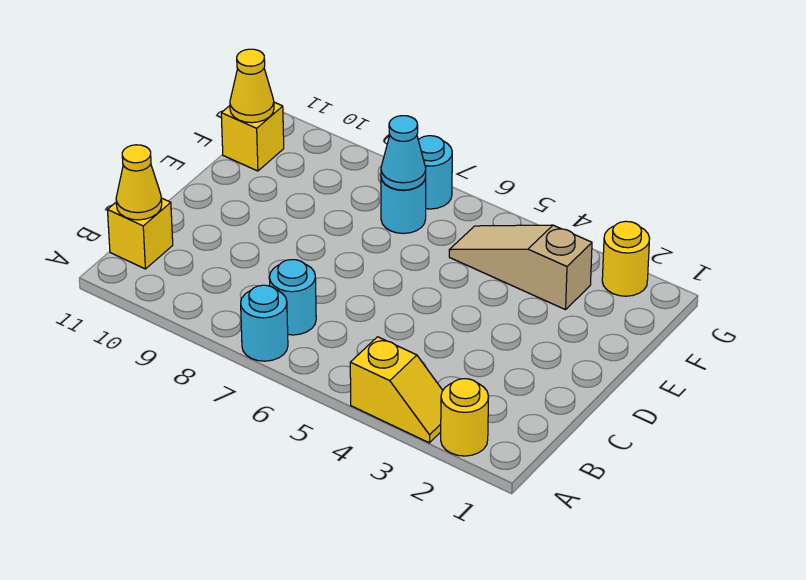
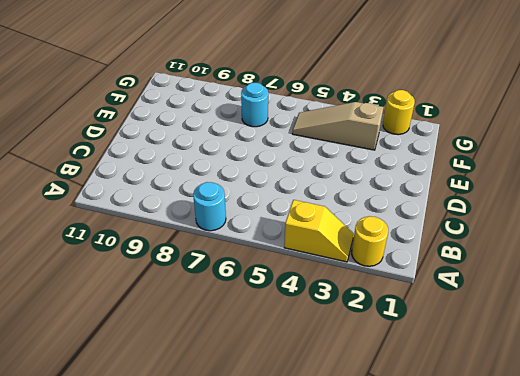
none -> cyan 1x1 round brick [269,260,316,335]
none -> yellow 1x1 brick [108,198,173,269]
none -> yellow 1x1 brick [221,102,284,171]

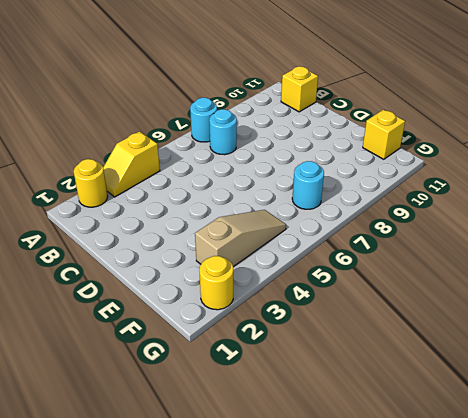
none -> cyan 1x1 round brick [418,136,452,209]
none -> yellow 1x1 cone [116,145,162,220]
none -> cyan 1x1 cone [381,116,426,190]

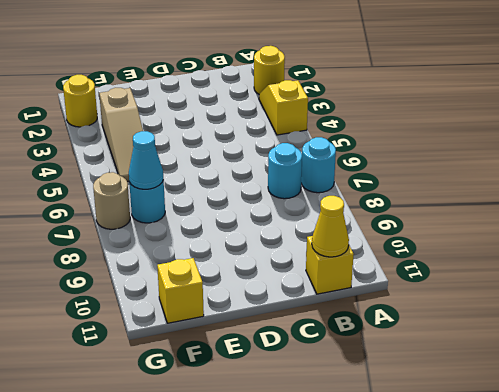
tan 1x1 round brick [93,172,130,229] -> cyan 1x1 round brick [418,136,452,209]
none -> yellow 1x1 cone [230,49,274,123]

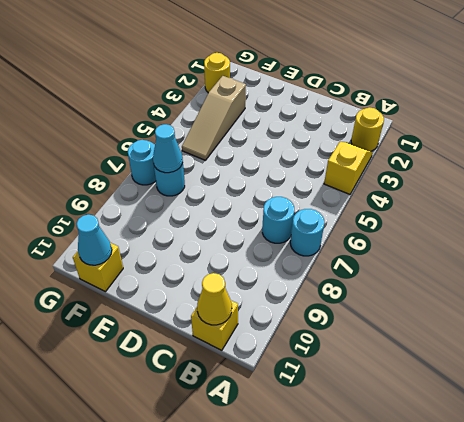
cyan 1x1 cone [77,215,112,265] -> yellow 1x1 cone [230,49,274,123]

